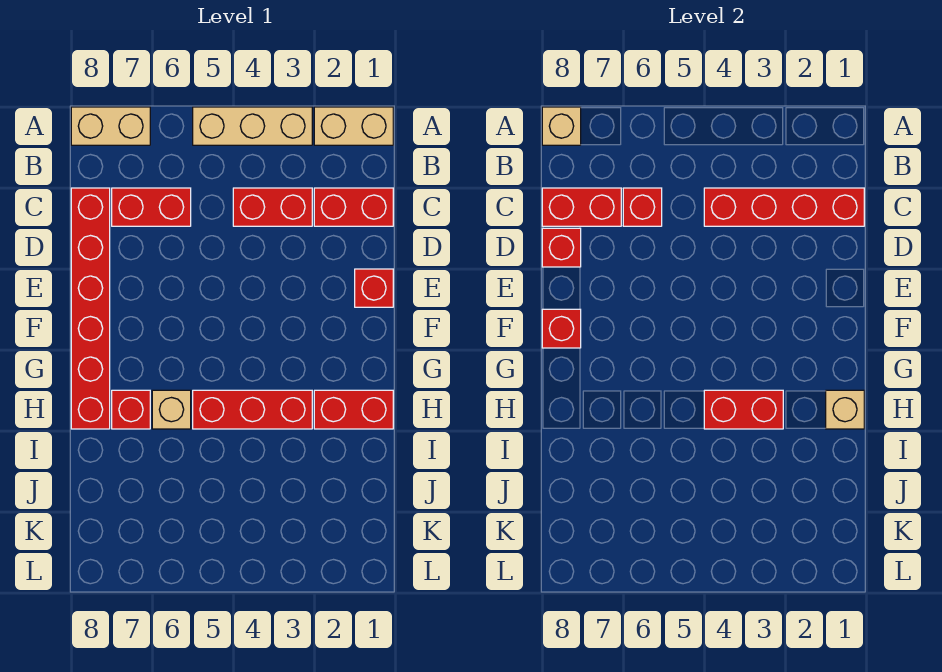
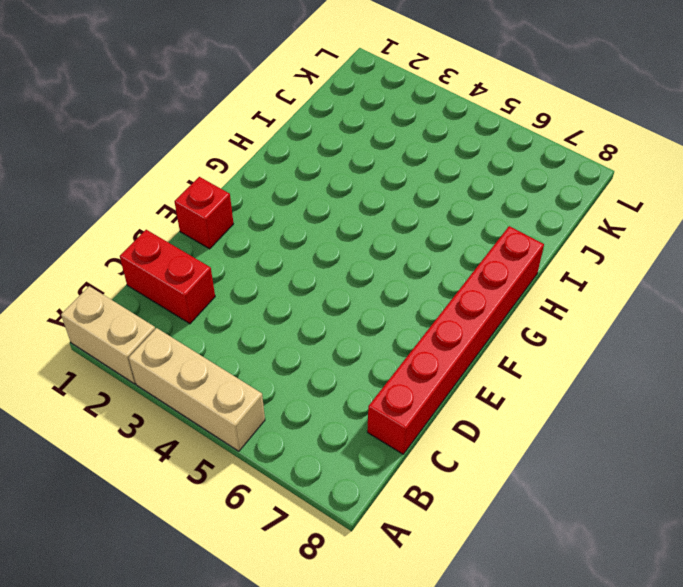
none -> tan 1x2 brick [71,107,150,145]
none -> red 1x2 brick [233,188,312,226]
none -> red 1x2 brick [112,188,191,226]

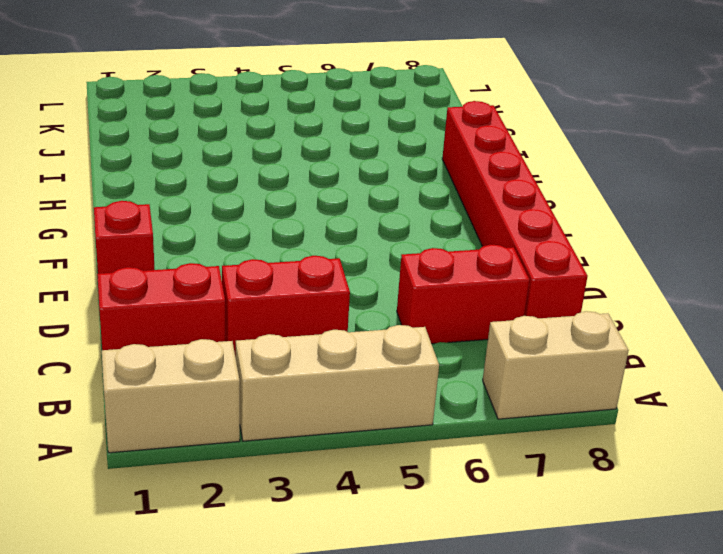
none -> red 1x2 brick [314,390,393,429]
none -> red 1x3 brick [193,390,312,429]
none -> tan 1x1 brick [152,390,191,429]

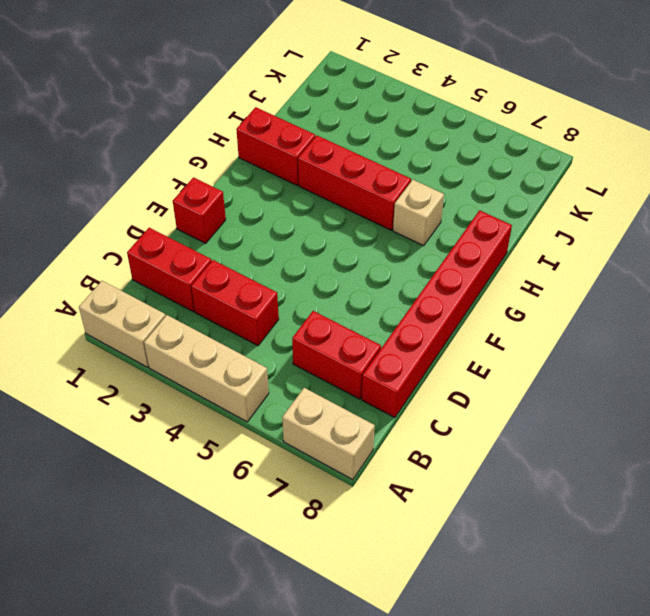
none -> red 1x1 brick [112,390,150,429]
none -> tan 1x1 brick [542,107,581,145]
none -> red 1x4 brick [704,188,864,226]

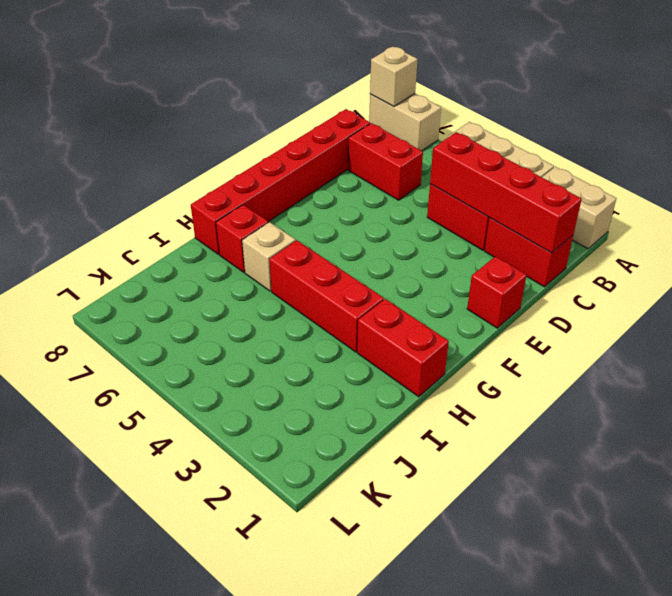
none -> red 1x1 brick [623,188,662,226]
none -> red 1x2 brick [542,188,621,226]
none -> red 1x1 brick [542,228,581,267]

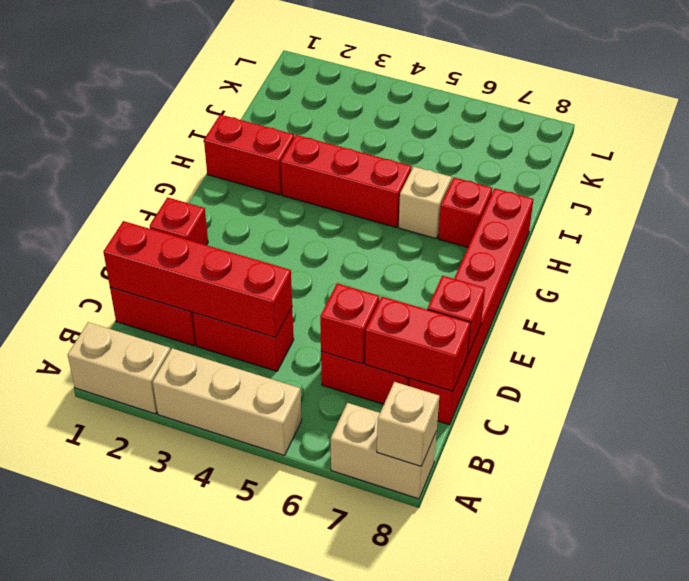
none -> red 1x1 brick [542,309,581,348]
none -> tan 1x1 brick [826,390,864,429]
none -> red 1x2 brick [704,390,783,429]

